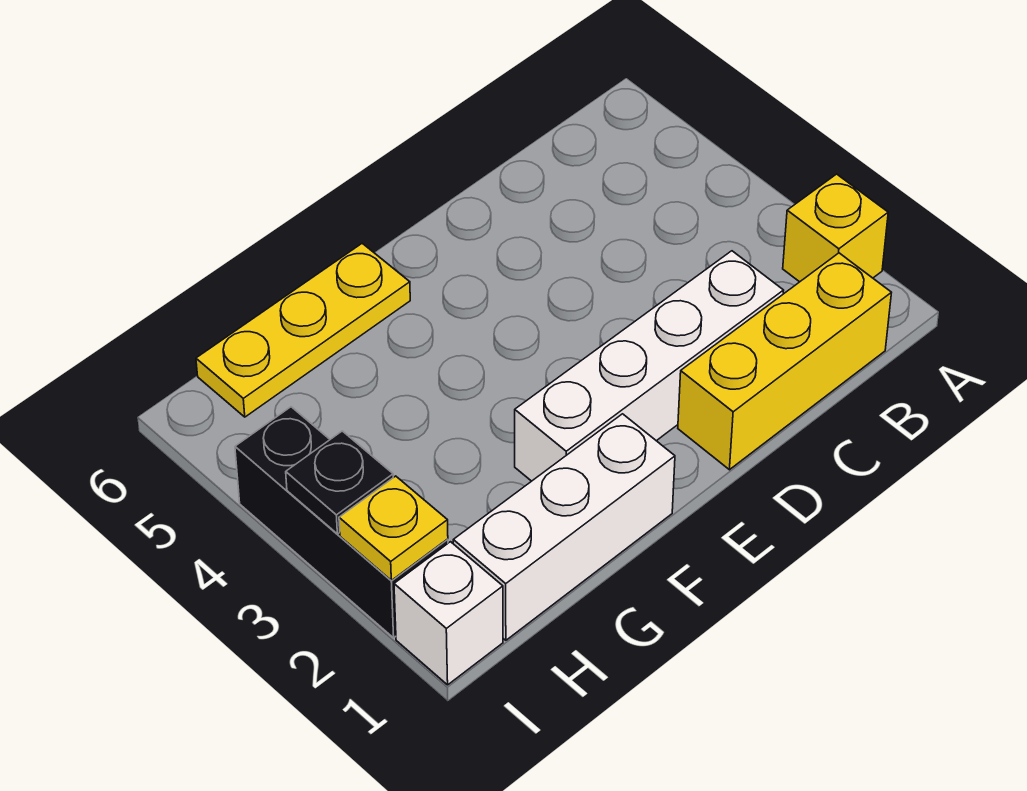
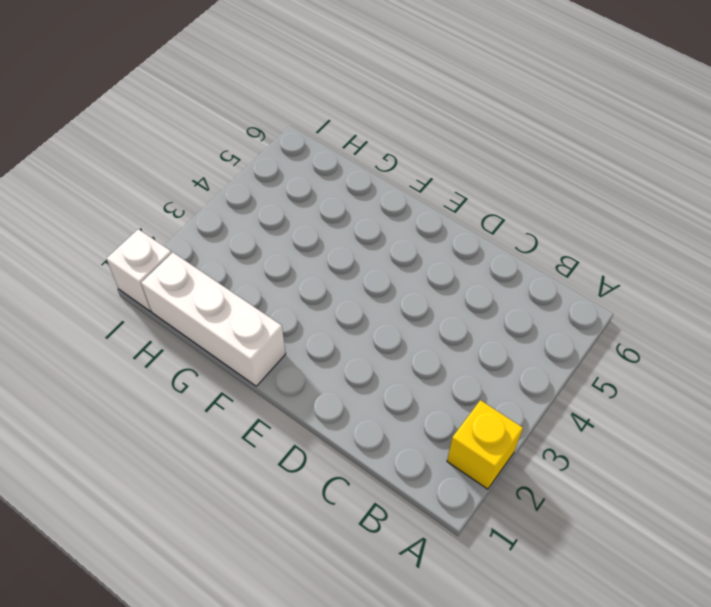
none -> yellow 1x3 brick [678,253,891,470]
none -> white 1x4 brick [515,251,784,481]

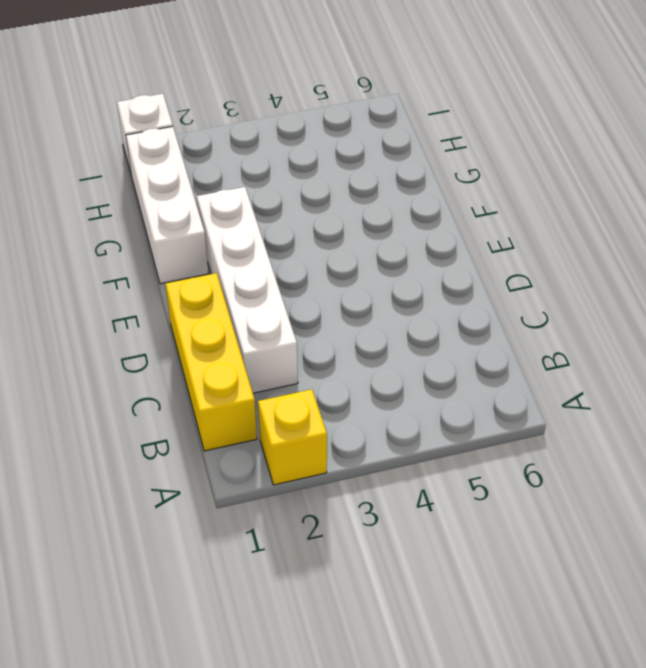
none -> yellow 1x3 plate [196,243,410,417]
none -> black 1x3 brick [235,407,448,638]

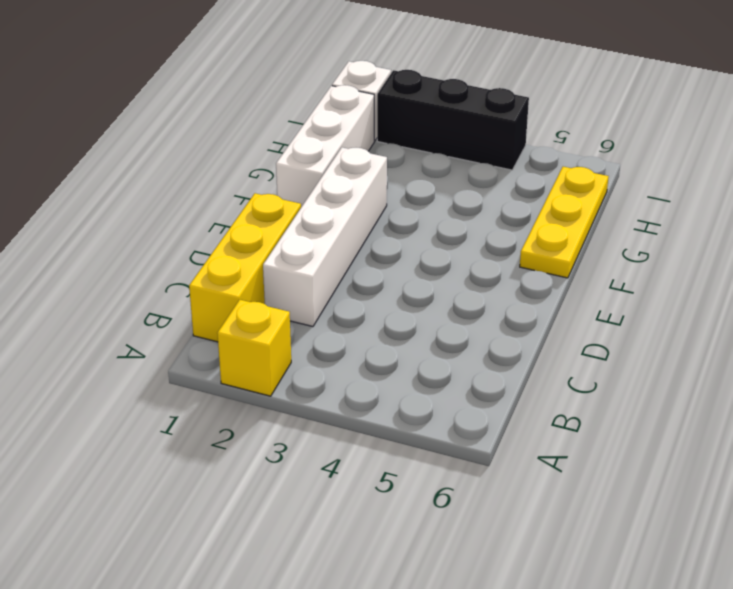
none -> yellow 1x1 plate [339,476,448,580]
none -> black 1x1 plate [286,431,393,534]

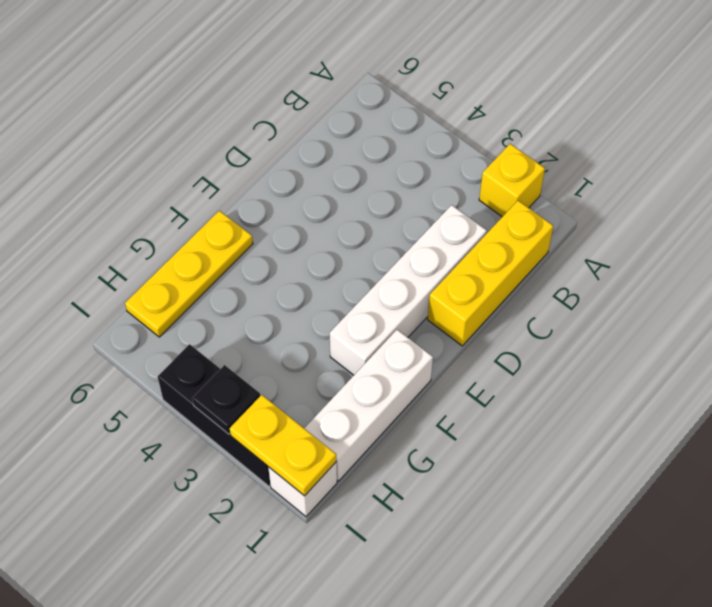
yellow 1x2 plate [230,395,336,496] -> yellow 1x1 plate [339,476,448,580]

